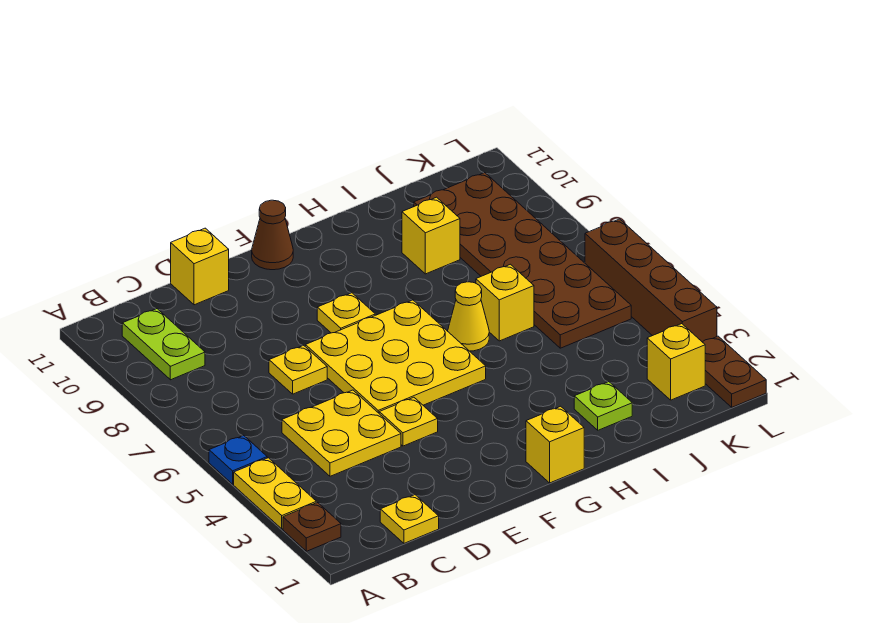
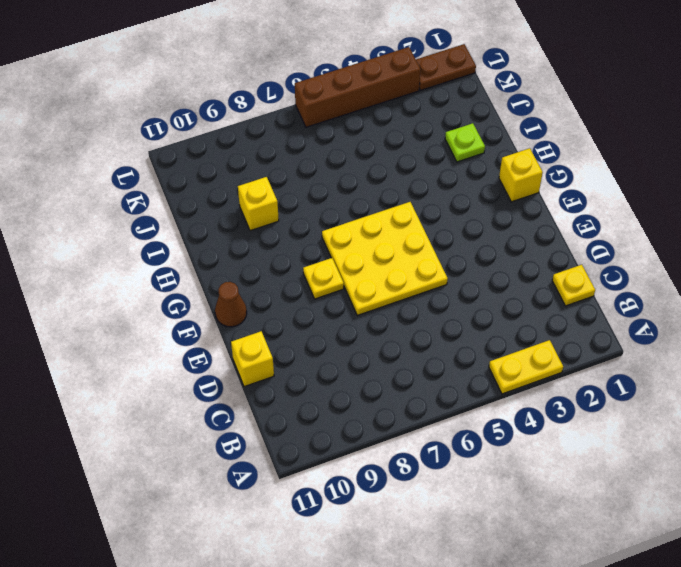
none -> brown 1x1 plate [283,503,341,551]
none -> blue 1x1 plate [209,435,267,484]
none -> lime 1x2 plate [122,309,205,380]

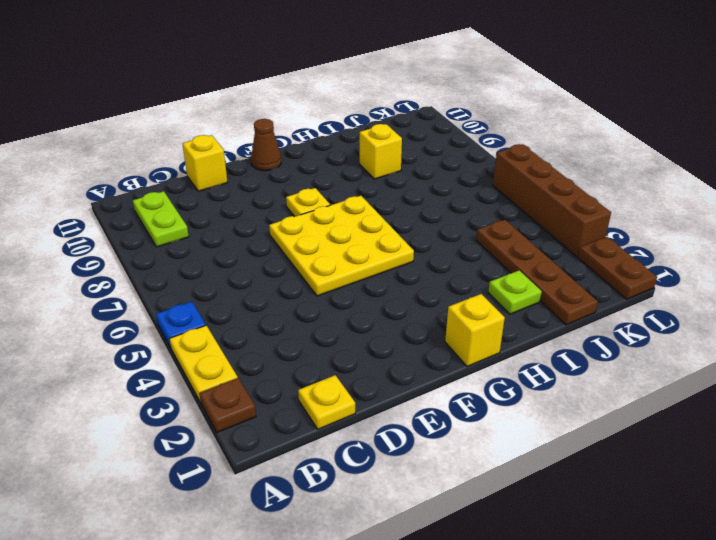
brown 1x4 plate [476,220,598,325] -> none
none -> yellow 2x2 plate [282,390,401,476]
none -> yellow 1x1 plate [269,345,327,394]
none -> yellow 1x1 plate [379,397,438,446]

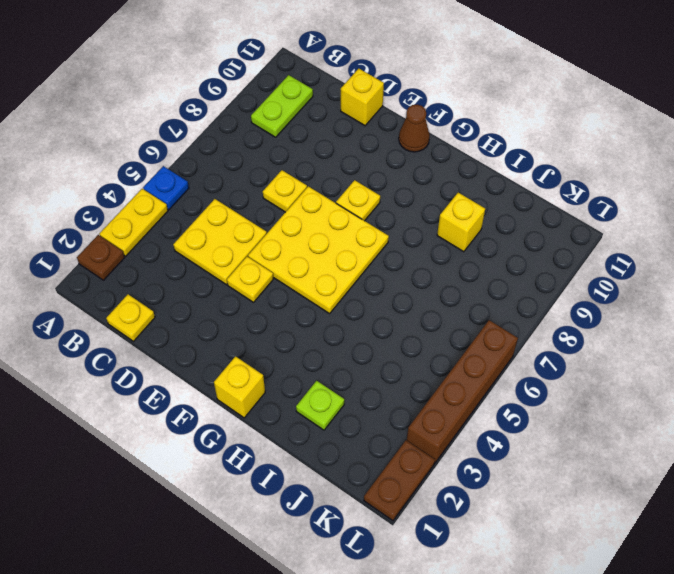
none -> yellow 1x1 cone [448,282,489,351]
none -> yellow 1x1 brick [476,264,534,341]
none -> brown 2x6 plate [414,173,631,348]

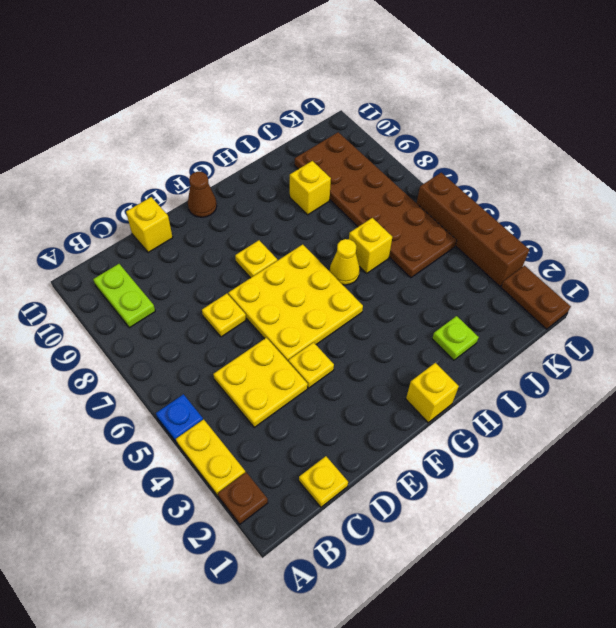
none -> yellow 1x1 brick [647,324,705,400]

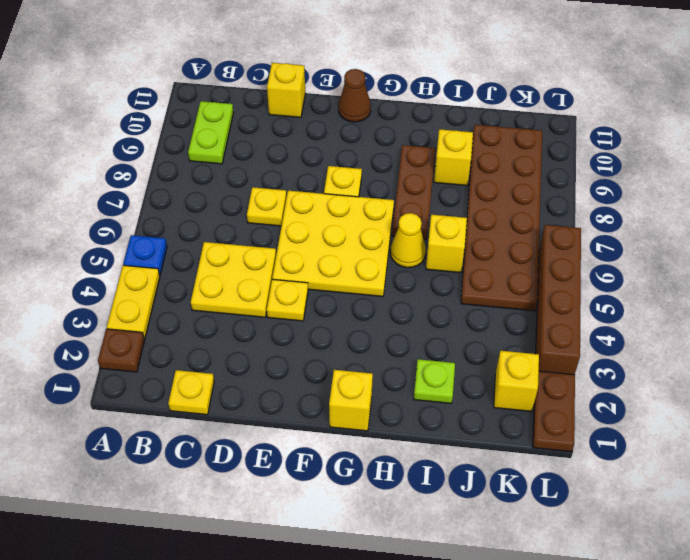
brown 1x3 plate [392,145,435,239] -> none

